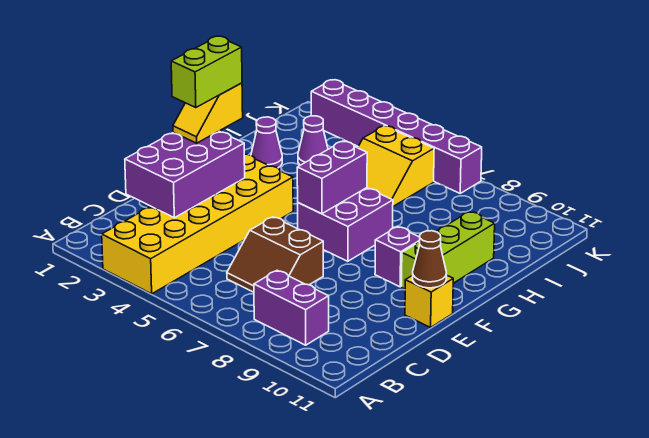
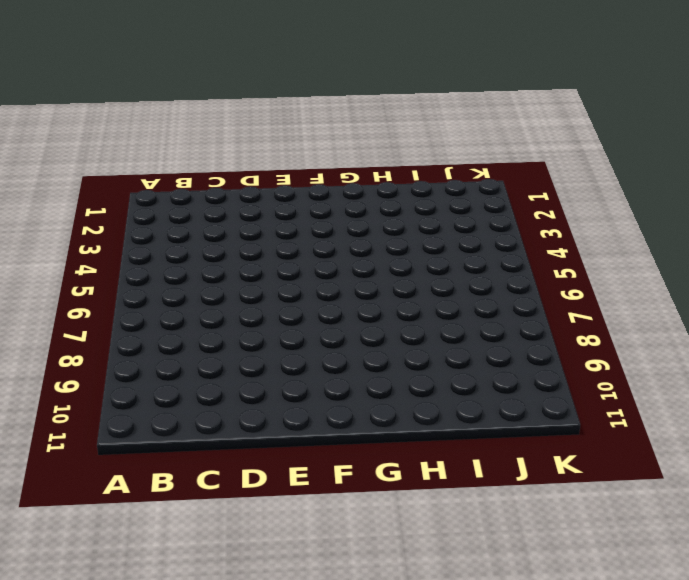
none -> yellow 2x6 brick [102,154,293,294]
none -> purple 1x2 brick [254,270,329,345]
none -> brown 2x2 slope [227,217,323,292]

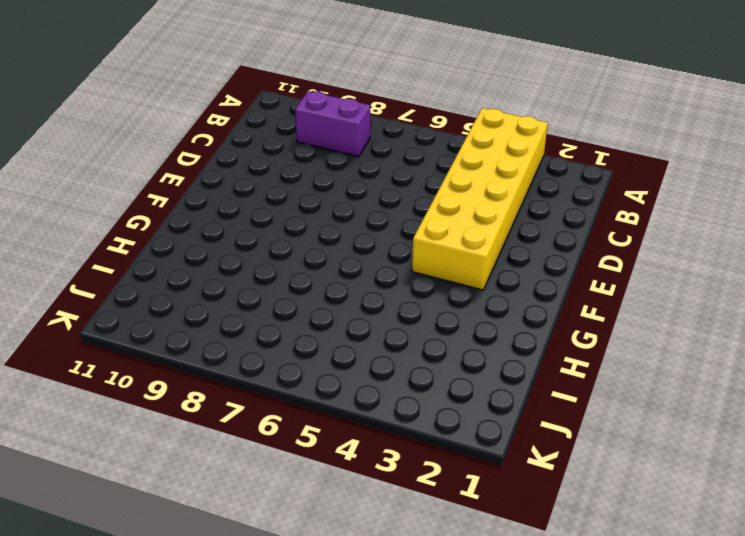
none -> brown 2x2 slope [227,217,323,292]
none -> yellow 1x1 brick [405,275,453,327]
none -> purple 2x2 brick [298,188,393,261]

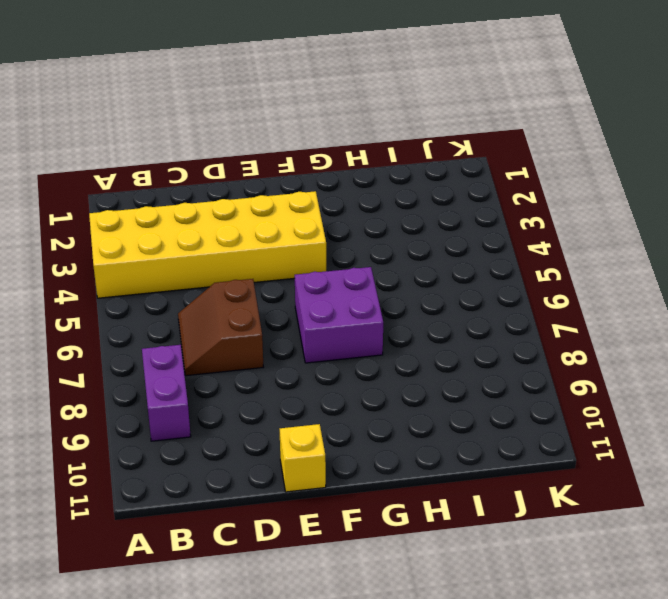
none -> purple 1x1 brick [375,227,420,287]
none -> lime 1x3 brick [402,212,495,289]
none -> purple 1x1 cone [251,117,282,168]

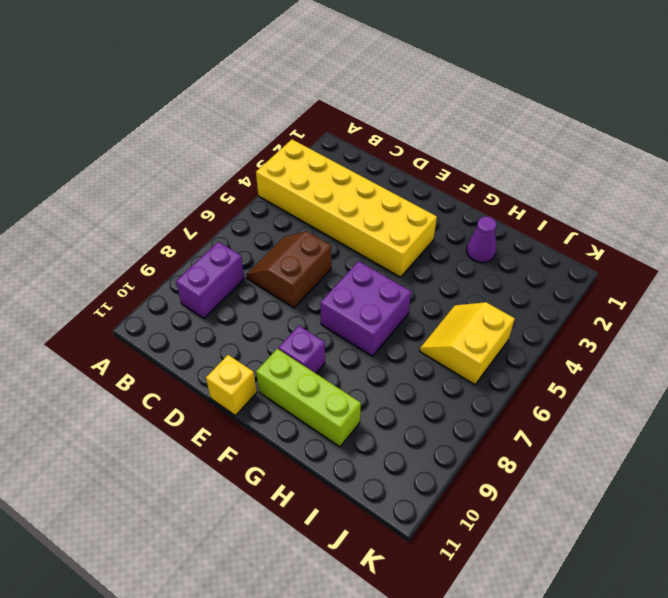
none -> purple 1x1 cone [298,116,328,165]
none -> purple 1x6 brick [311,80,482,193]
none -> purple 2x3 brick [125,131,245,218]

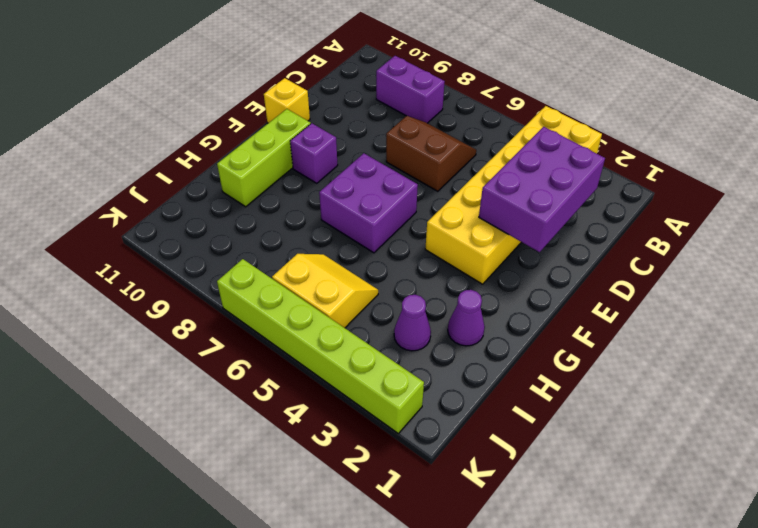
lime 1x6 brick [217,259,424,433] -> purple 1x6 brick [311,80,482,193]
none -> brown 1x1 cone [413,231,447,288]
none -> purple 1x2 brick [297,141,367,214]
none -> yellow 1x2 slope [173,83,243,143]

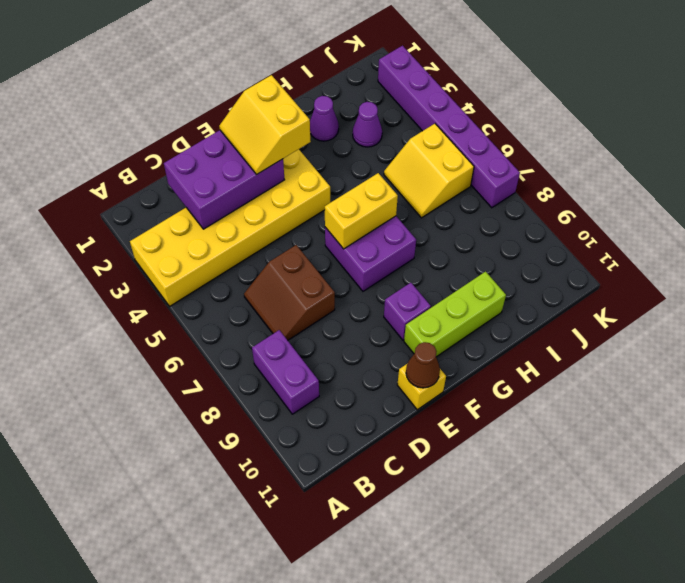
yellow 2x2 slope [219,75,311,174] -> yellow 1x2 slope [173,83,243,143]
yellow 1x2 brick [325,173,398,249] -> purple 1x2 brick [297,141,367,214]
none -> lime 1x2 brick [171,36,242,108]

